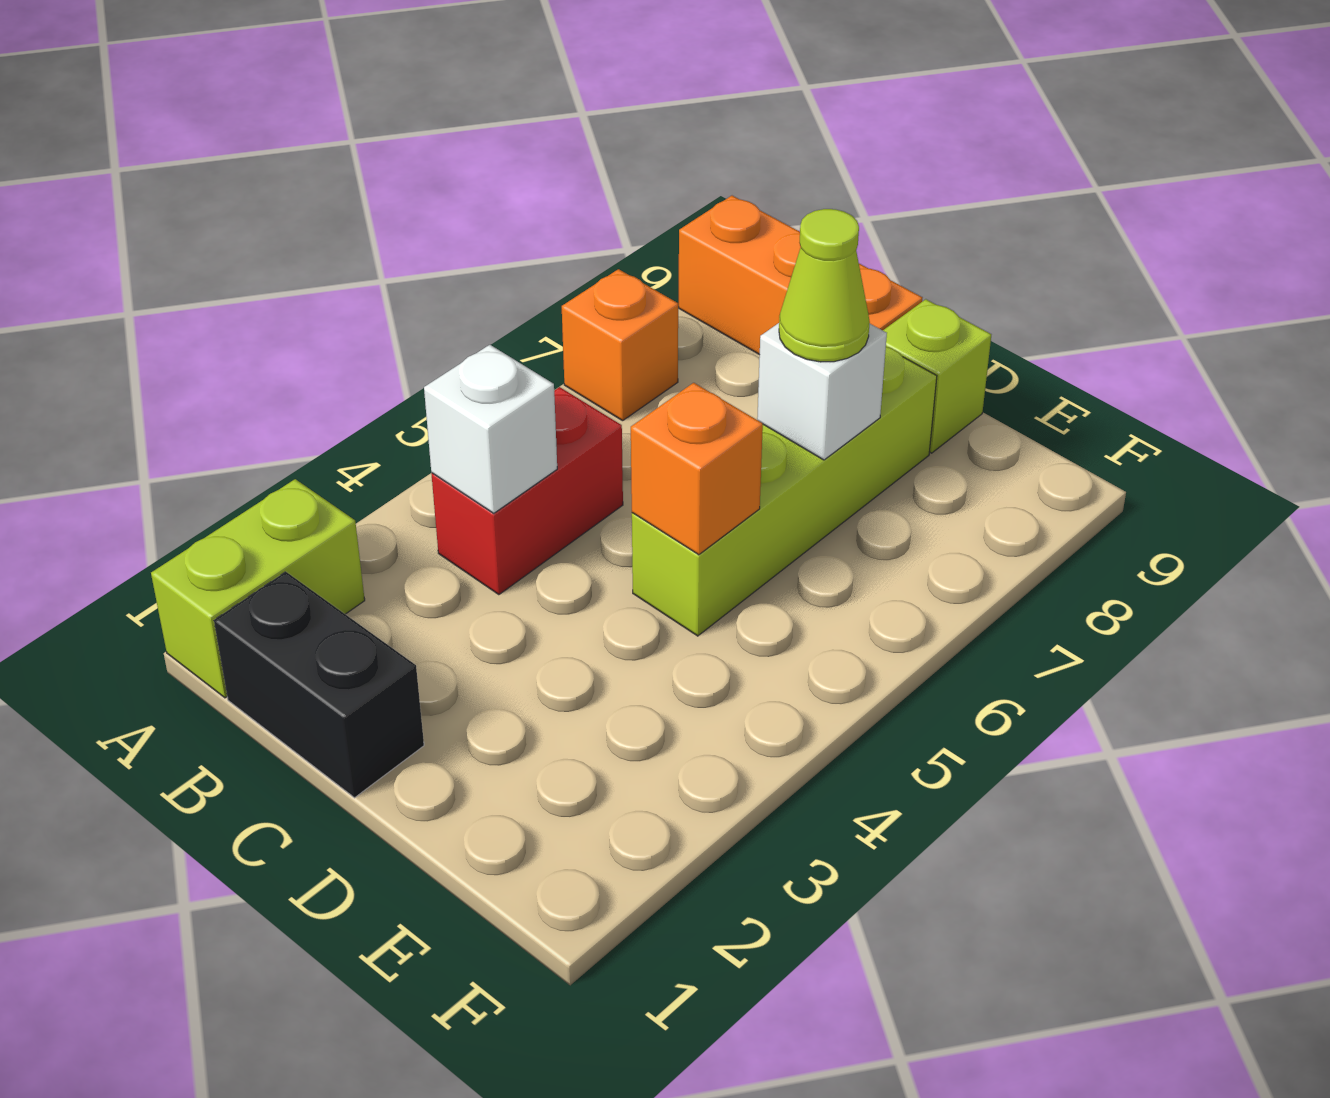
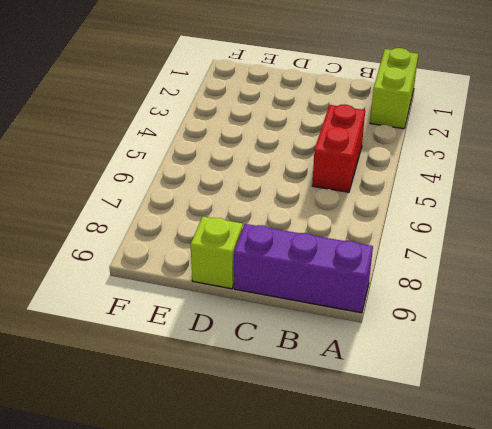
purple 1x3 brick [234,224,373,313] -> orange 1x3 brick [678,196,922,355]
none -> orange 1x1 brick [562,269,678,421]
none -> black 1x2 brick [214,572,424,798]

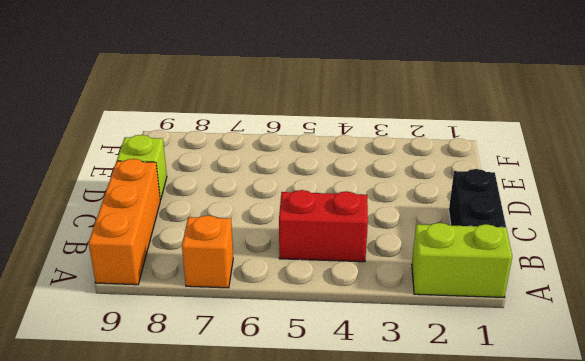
none -> lime 1x4 brick [632,347,937,636]
none -> white 1x1 brick [424,345,557,513]

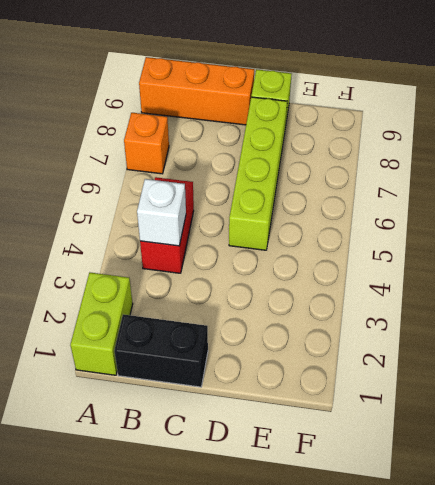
none -> orange 1x1 brick [631,383,763,555]
none -> white 1x1 brick [757,323,887,460]

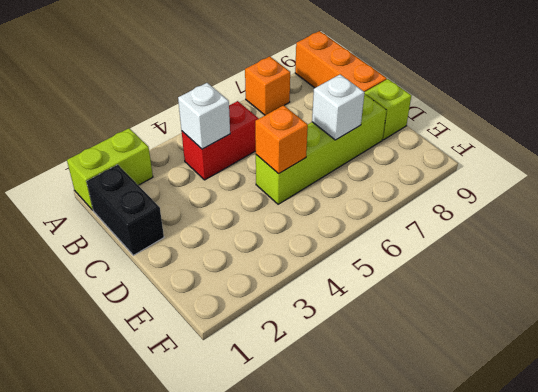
none -> lime 1x1 cone [779,209,870,362]

